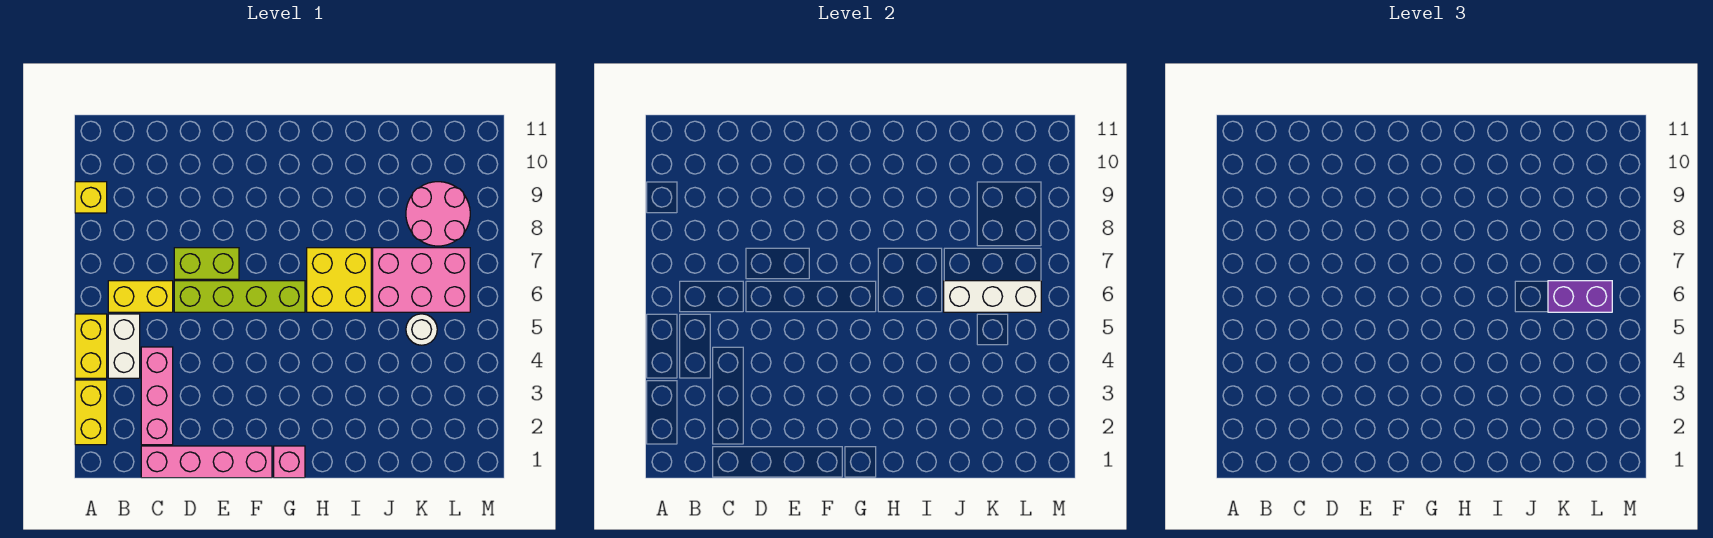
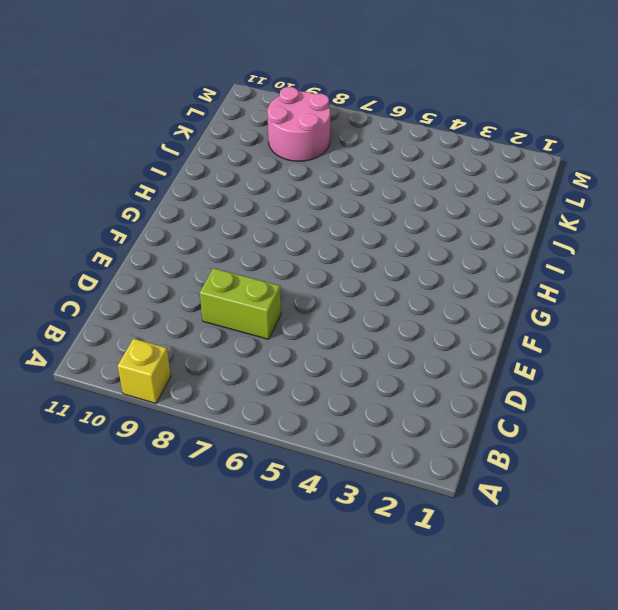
lime 1x2 brick [200,268,281,339] -> lime 1x2 brick turned to [174,248,239,279]
none -> yellow 1x2 brick [75,380,107,445]
none -> yellow 1x2 brick [75,314,107,378]
none -> white 1x2 brick [108,314,140,378]

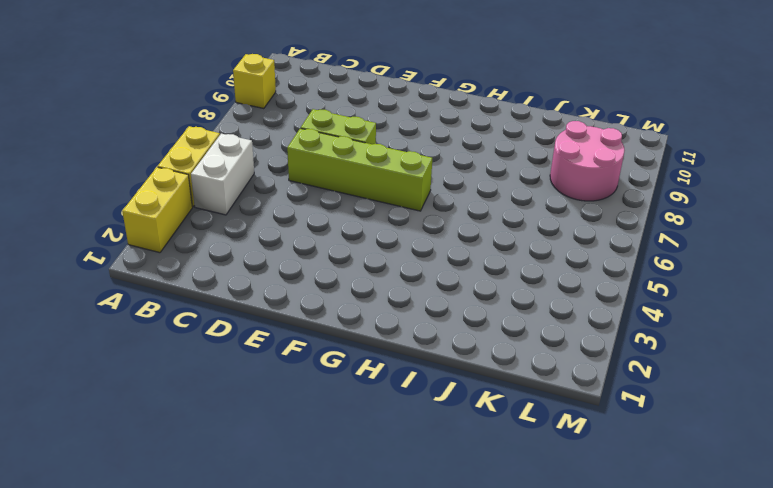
none -> yellow 1x2 brick [108,281,173,312]
none -> pink 1x4 brick [141,446,272,478]
none -> pink 1x3 brick [141,347,173,445]

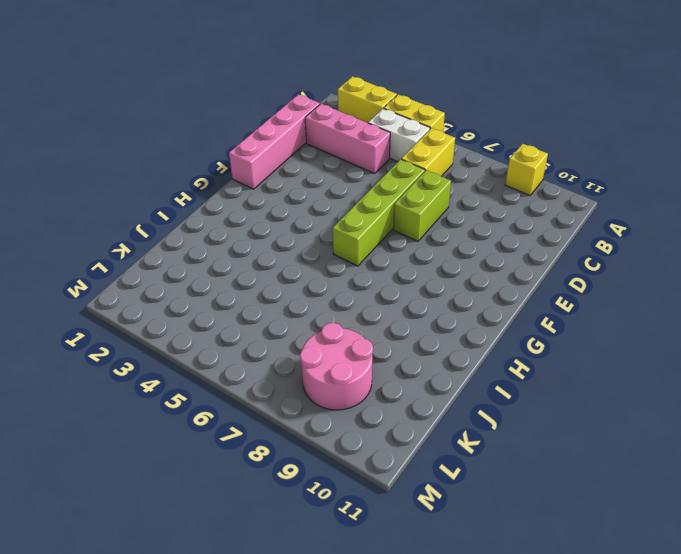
none -> pink 1x1 brick [274,446,305,478]
none -> yellow 2x2 brick [307,248,371,312]
none -> pink 2x3 brick [373,248,470,312]

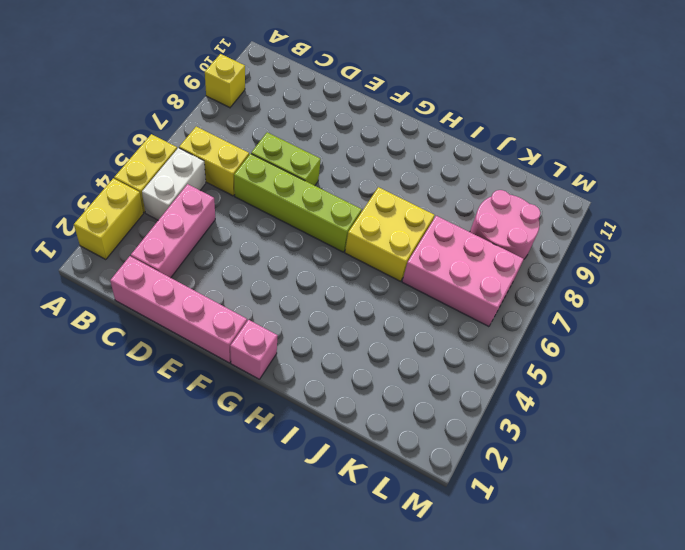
none -> white 1x1 round brick [406,314,437,345]
none -> white 1x3 brick [944,281,1041,312]
none -> purple 1x2 brick [1548,281,1612,312]

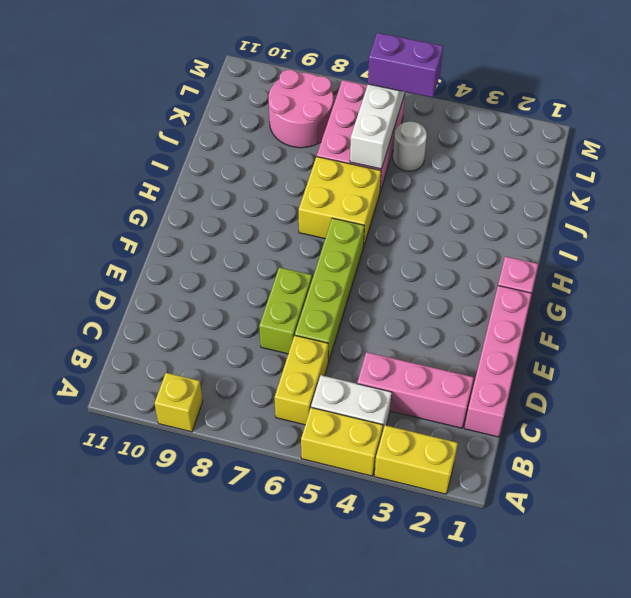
purple 1x2 brick [368,33,443,98] -> purple 1x2 brick turned to [1548,281,1612,312]

